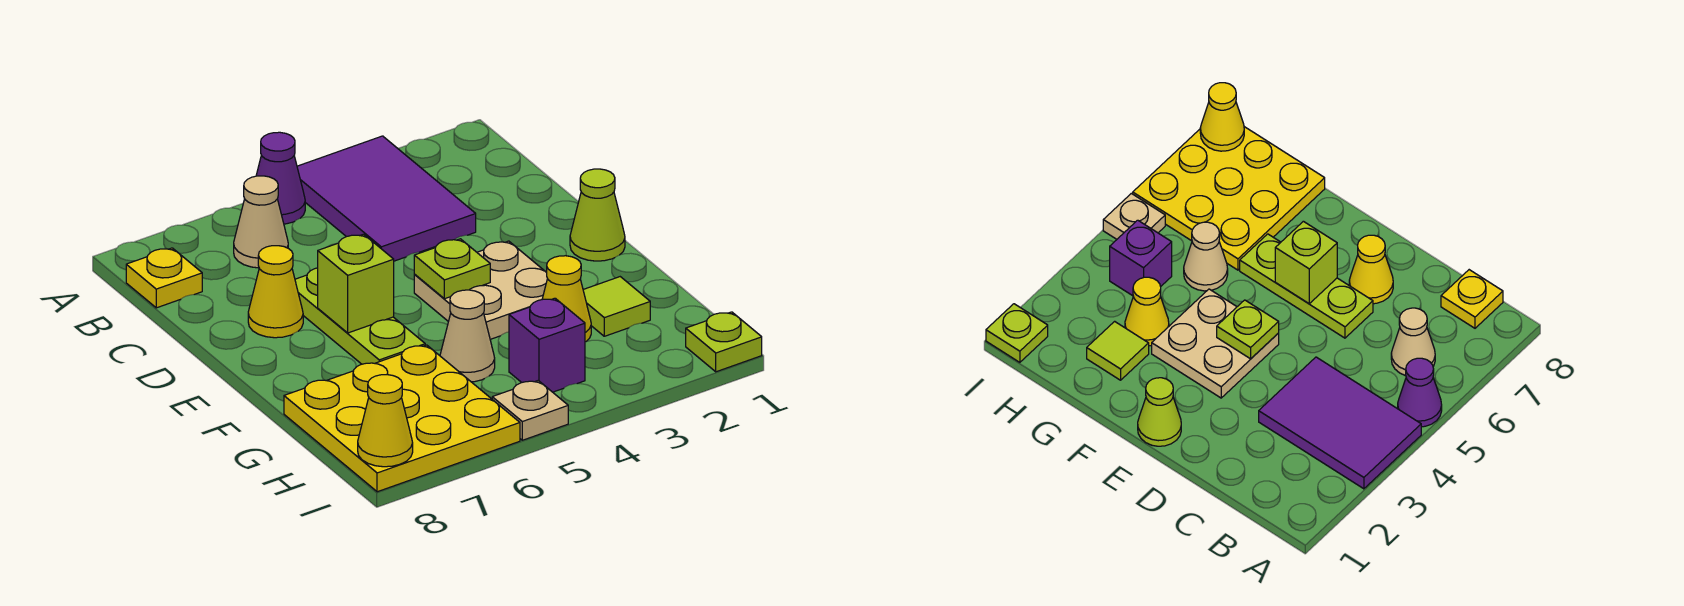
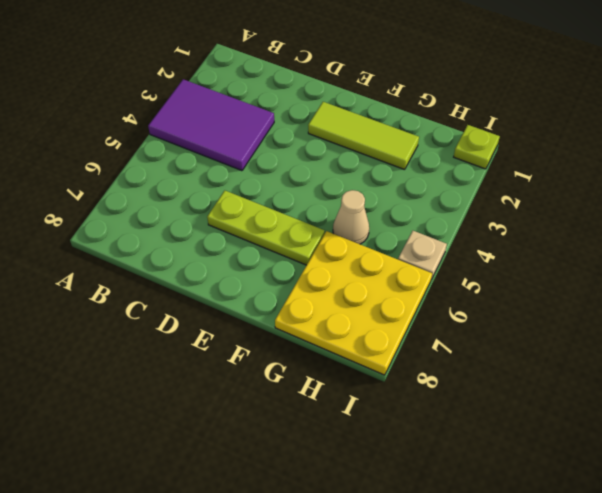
lime 1x3 tile [308,102,419,170] -> lime 1x1 tile [583,277,650,336]
none -> purple 1x1 cone [256,132,305,224]
none -> tan 1x1 cone [234,176,288,268]
none -> yellow 1x1 plate [126,248,202,308]

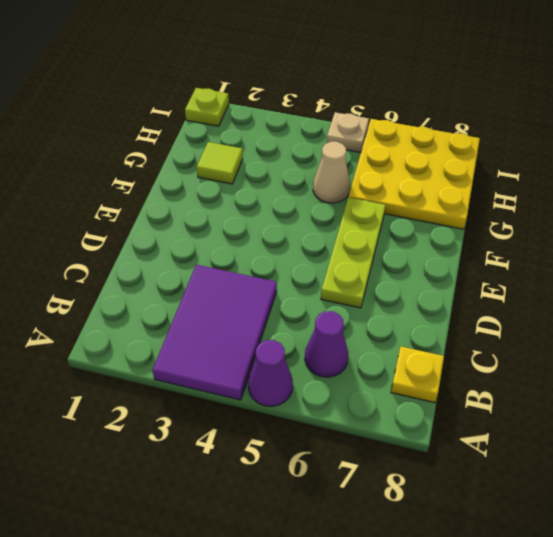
purple 1x1 cone [305,311,348,377] -> tan 1x1 cone [234,176,288,268]
none -> yellow 1x1 cone [248,246,303,338]
none -> lime 1x1 cone [570,169,625,261]
none -> tan 2x2 plate [414,241,547,339]

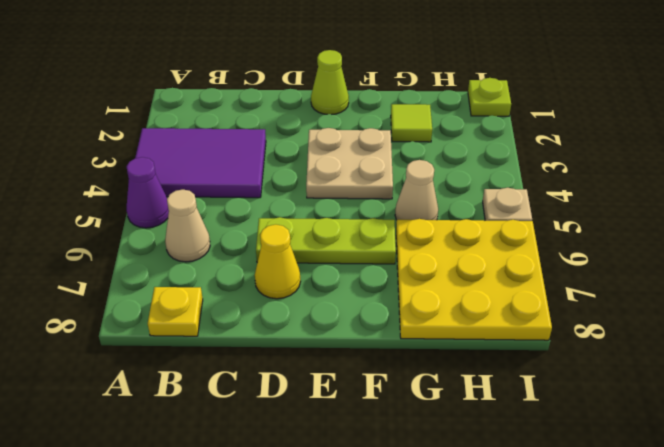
none -> yellow 1x1 cone [542,256,591,342]
none -> purple 1x1 brick [509,298,585,392]
none -> lime 1x1 plate [414,239,490,299]

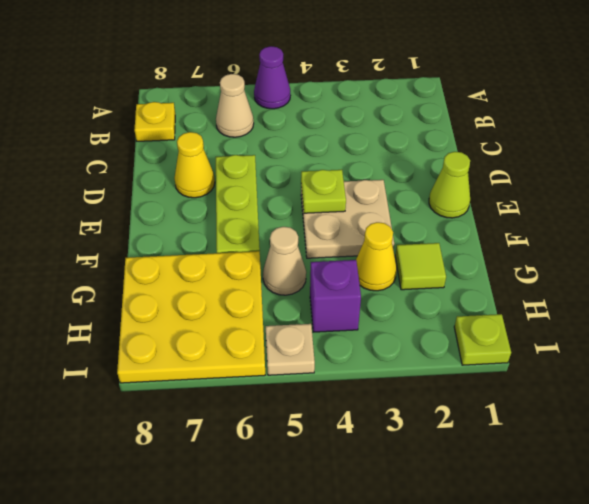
none -> purple 2x3 tile [297,136,476,261]
none -> lime 1x1 brick [318,234,394,333]
none -> yellow 1x1 cone [358,375,413,467]

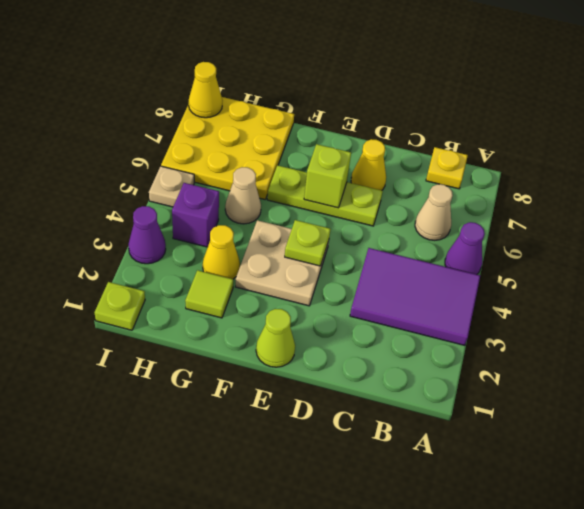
purple 1x1 cone [128,206,166,264] -> none

